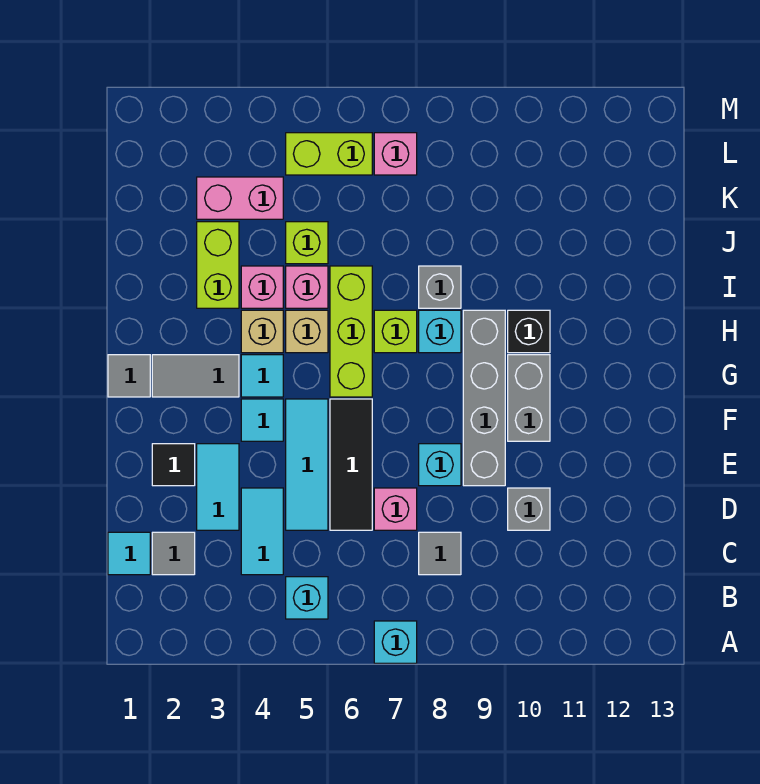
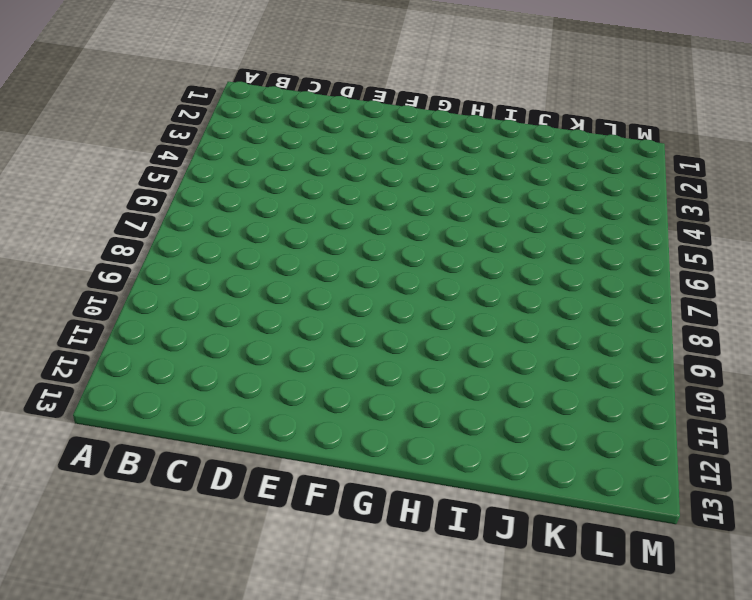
none -> cyan 1x1 brick [374,621,417,663]
none -> cyan 1x1 brick [286,577,328,619]
none -> cyan 1x1 tile [108,532,150,575]
none -> grey 1x1 tile [152,532,195,575]

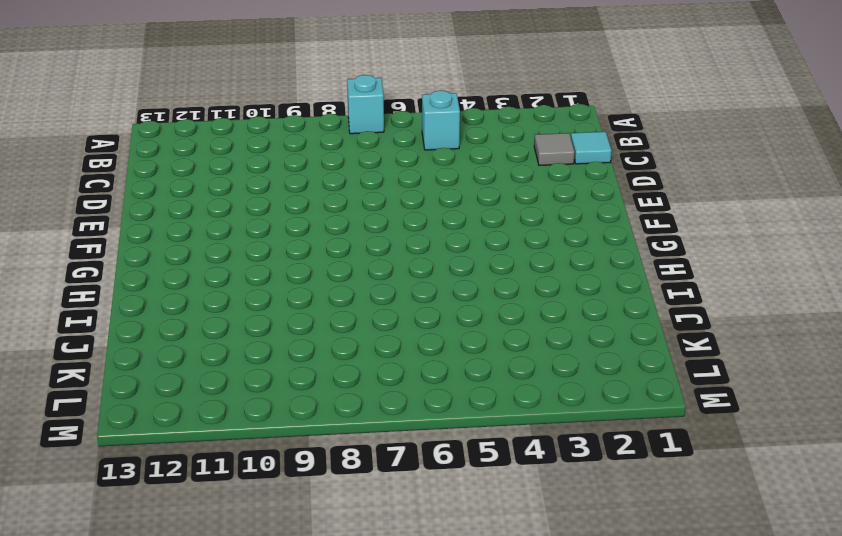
none -> cyan 1x2 tile [241,488,283,575]
none -> grey 1x1 tile [419,532,461,575]
none -> cyan 1x2 tile [197,444,239,530]
none -> cyan 1x3 tile [286,399,328,530]

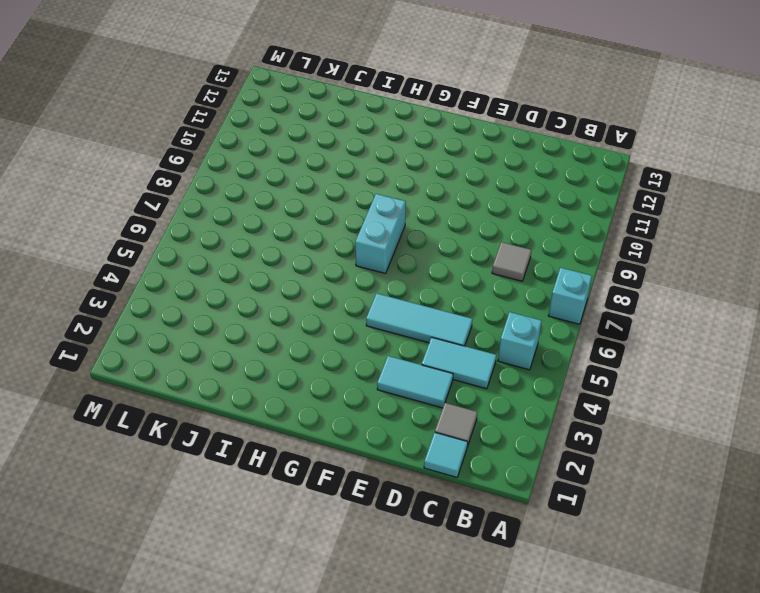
cyan 1x2 brick [355,194,406,274] -> none
none -> black 1x3 tile [330,399,372,530]
none -> pink 1x1 brick [374,488,417,530]
none -> grey 1x1 brick [508,488,550,530]
none -> black 1x1 tile [152,444,195,486]

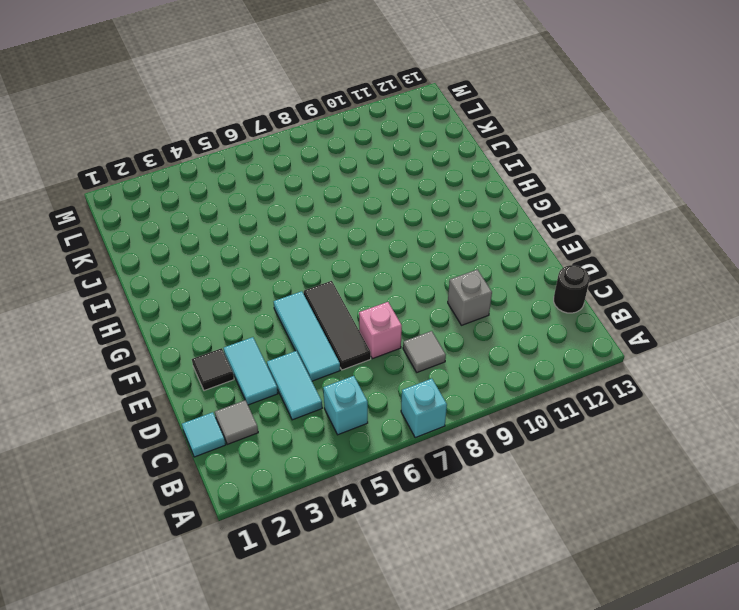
black 1x1 round brick [554,265,590,313] -> none
none -> cyan 1x1 brick [419,444,461,486]
none -> grey 1x4 brick [463,310,505,486]
none -> cyan 1x1 tile [241,399,283,441]
none -> grey 1x2 brick [508,355,550,441]

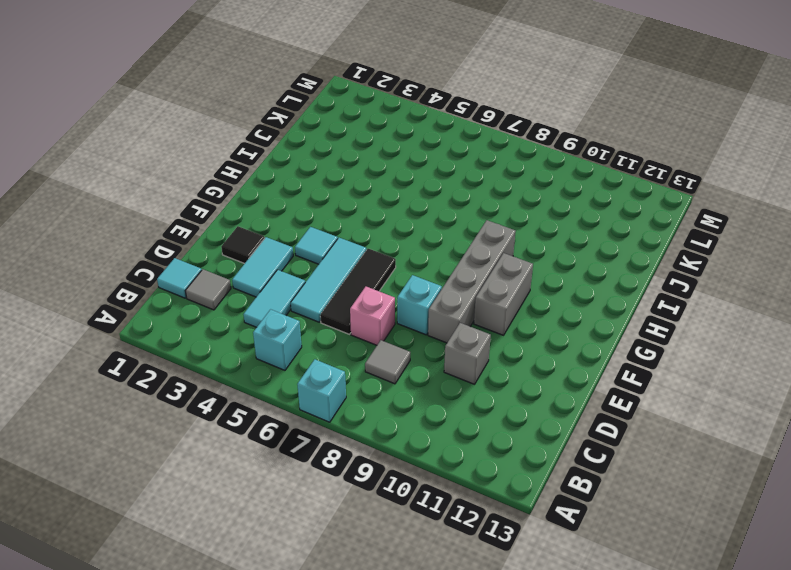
none -> grey 1x1 tile [108,355,150,397]
none -> grey 1x2 tile [152,355,239,397]
none -> cyan 1x1 tile [241,355,283,397]
none -> lime 1x3 brick [330,266,372,397]

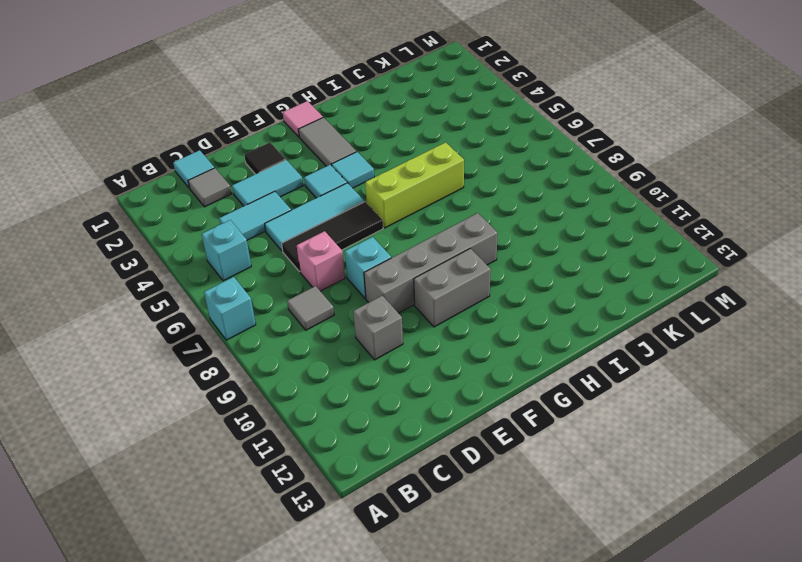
pink 1x1 tile [283,101,323,137] -> grey 1x1 tile [108,355,150,397]
none -> tan 1x1 brick [241,310,283,353]
none -> tan 1x1 brick [286,310,328,353]
none -> lime 1x1 brick [374,310,417,353]
none -> cyan 1x1 brick [419,310,461,353]

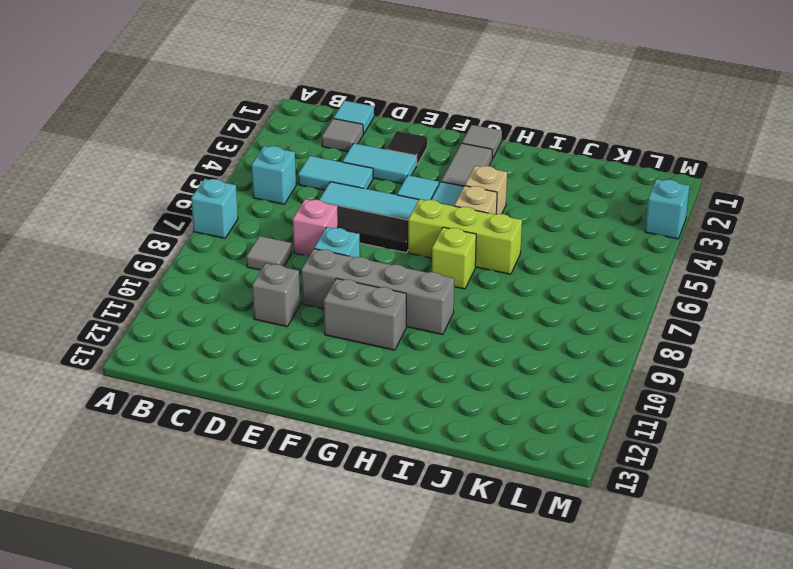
cyan 1x1 brick [645,179,689,239] -> cyan 1x1 brick moved to [419,310,461,353]
none -> black 1x1 brick [508,310,550,353]
none -> lime 1x2 brick [197,222,239,308]
none -> pink 1x1 brick [241,266,283,308]
none -> pink 1x1 brick [286,266,328,308]

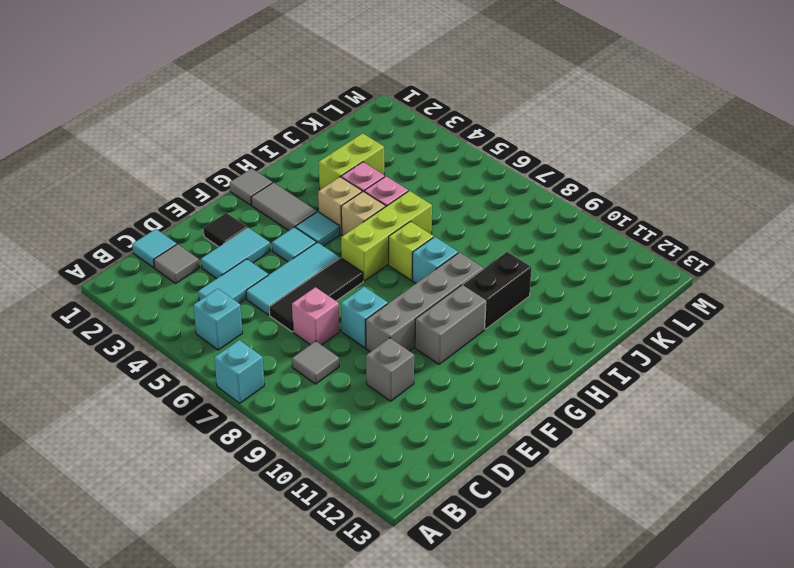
black 1x2 brick [463,252,531,329] -> black 1x1 brick [508,310,550,353]
none -> grey 1x1 brick [419,266,461,308]
none -> lime 1x1 brick [286,222,328,264]
none -> pink 1x2 brick [197,177,283,219]
none -> lime 1x2 brick [286,133,372,175]

